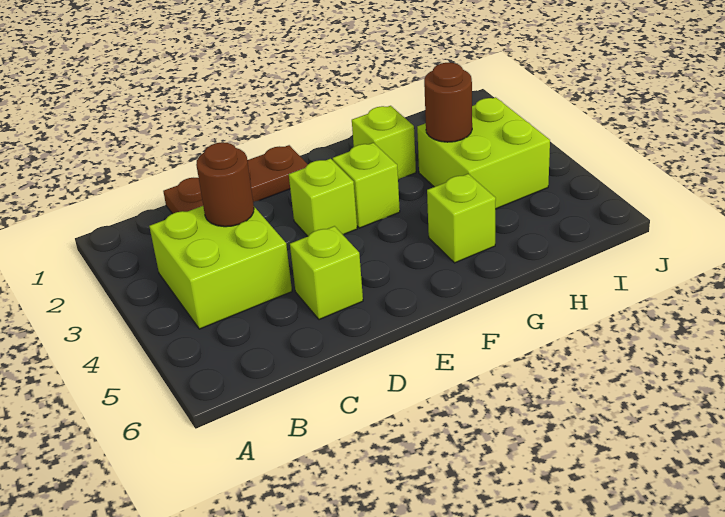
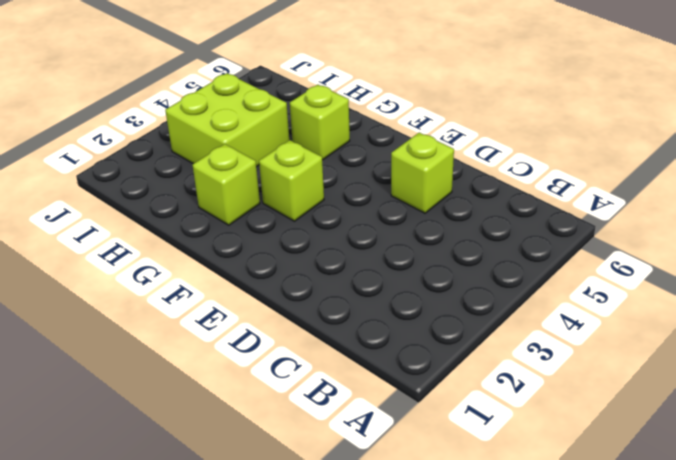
none -> lime 2x2 brick [149,206,292,329]
none -> brown 1x3 plate [163,145,308,214]

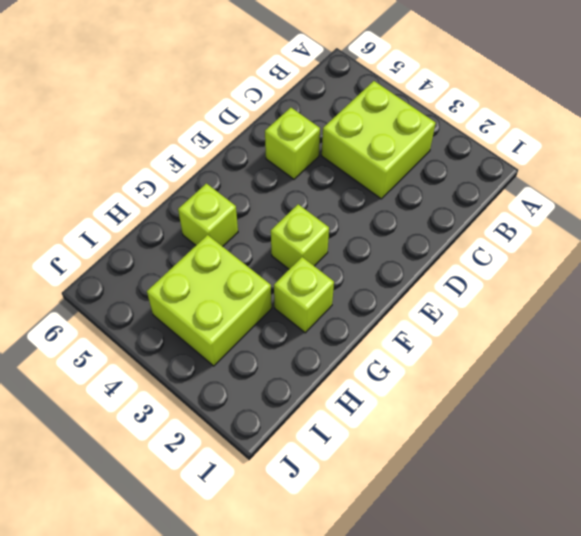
none -> brown 1x3 plate [163,145,308,214]
none -> lime 1x1 brick [289,159,357,236]

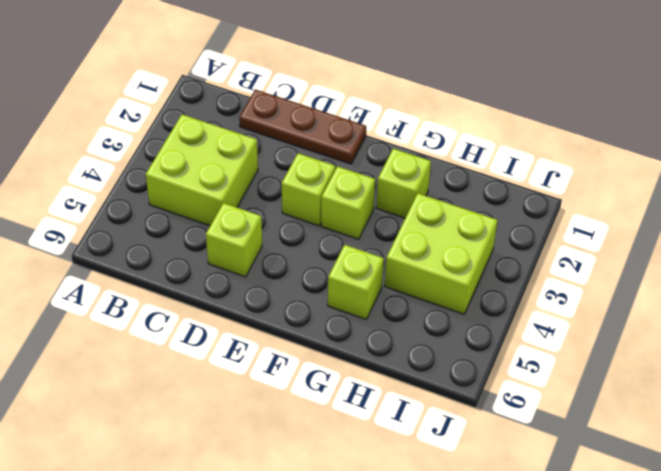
none -> brown 1x1 round brick [196,142,254,227]
none -> brown 1x1 round brick [424,63,472,142]

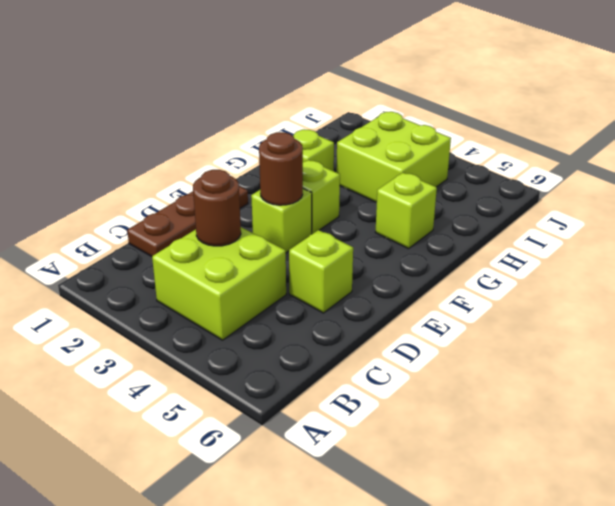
brown 1x1 round brick [259,132,303,205] -> brown 1x1 round brick moved to [424,63,472,142]

